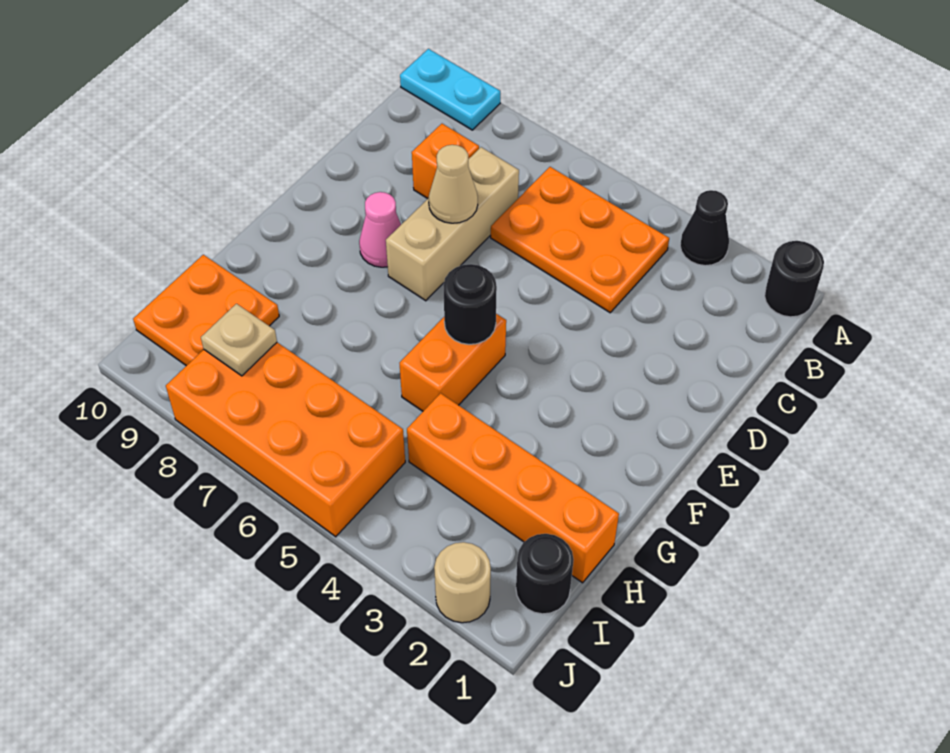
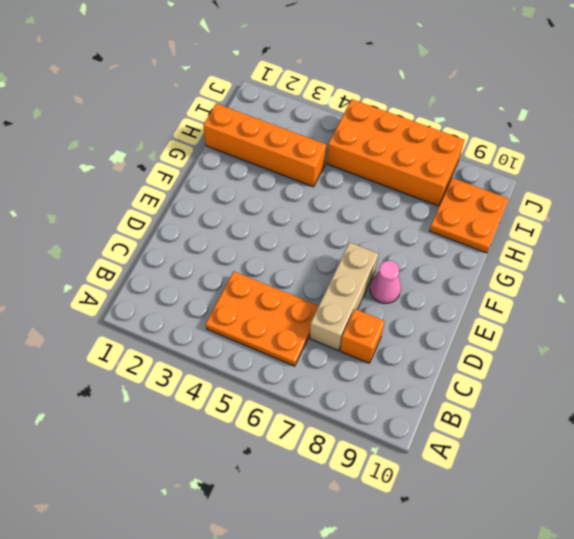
none -> black 1x1 round brick [765,241,824,317]
none -> black 1x1 cone [680,190,729,266]
none -> cyan 1x2 plate [400,49,500,130]

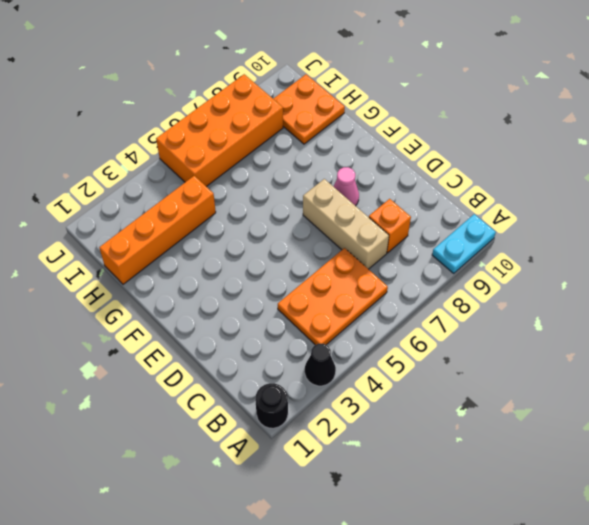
none -> orange 1x2 brick [400,314,506,411]
none -> black 1x1 round brick [516,534,574,614]
none -> tan 1x1 round brick [434,542,491,623]

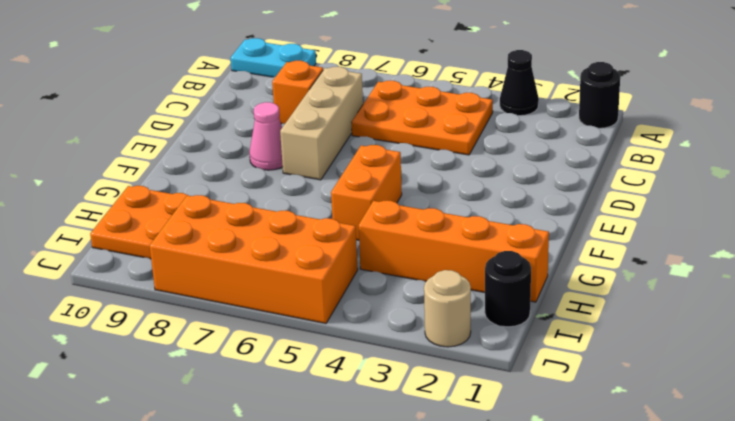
none -> tan 1x1 cone [429,145,478,223]
none -> black 1x1 round brick [443,264,497,344]
none -> tan 1x1 plate [201,304,277,376]

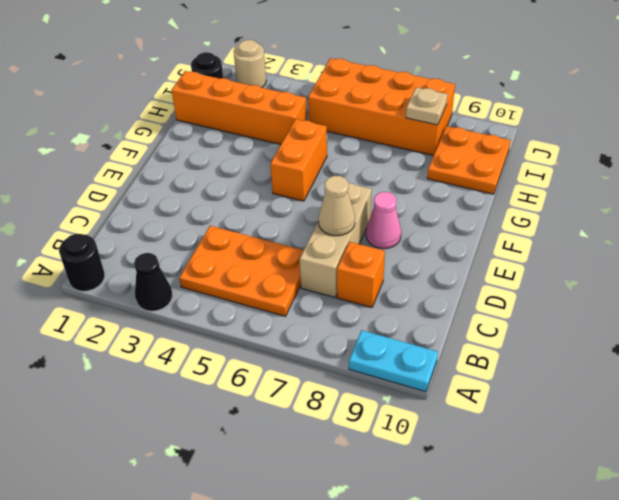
none -> black 1x1 round brick [443,264,497,344]

